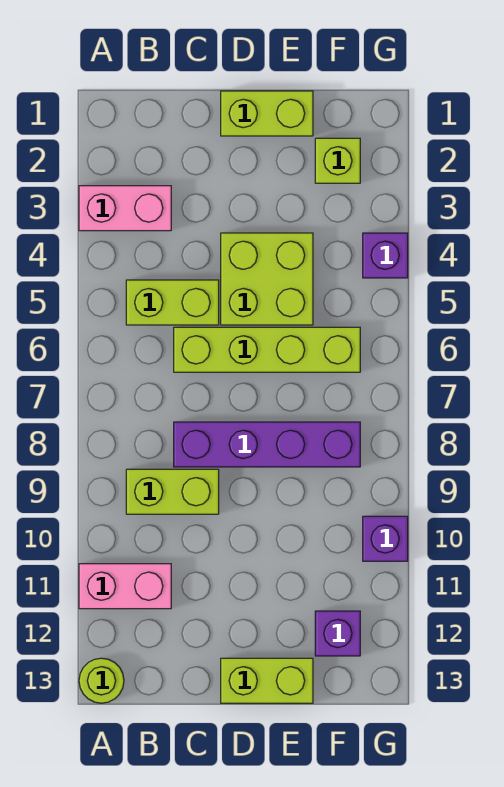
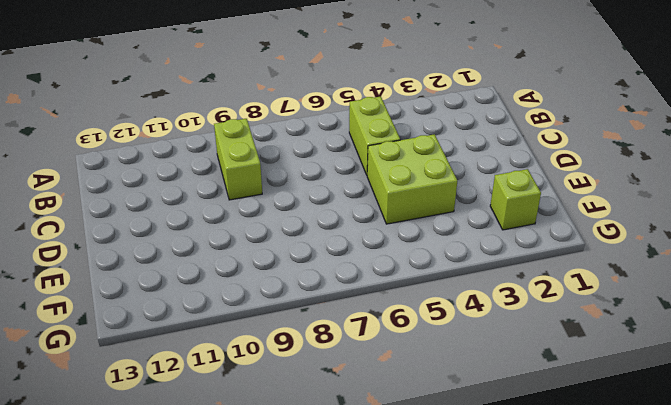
none -> pink 1x2 brick [79,186,171,231]
none -> pink 1x2 brick [79,564,171,609]
none -> lime 1x1 round brick [79,658,124,703]

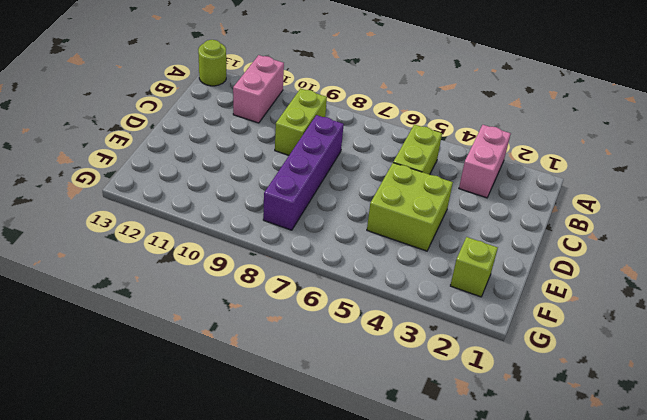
none -> lime 1x4 brick [174,327,360,372]
none -> lime 1x2 brick [221,91,313,136]
none -> lime 1x2 brick [221,658,313,703]

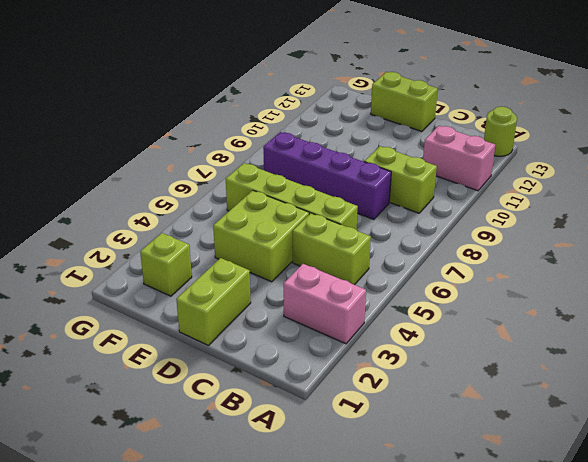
lime 1x2 brick [176,258,251,345] -> lime 1x2 brick turned to [221,91,313,136]
none -> purple 1x1 brick [315,611,360,656]
none -> purple 1x1 brick [363,233,408,278]
none -> purple 1x1 brick [363,516,408,561]

